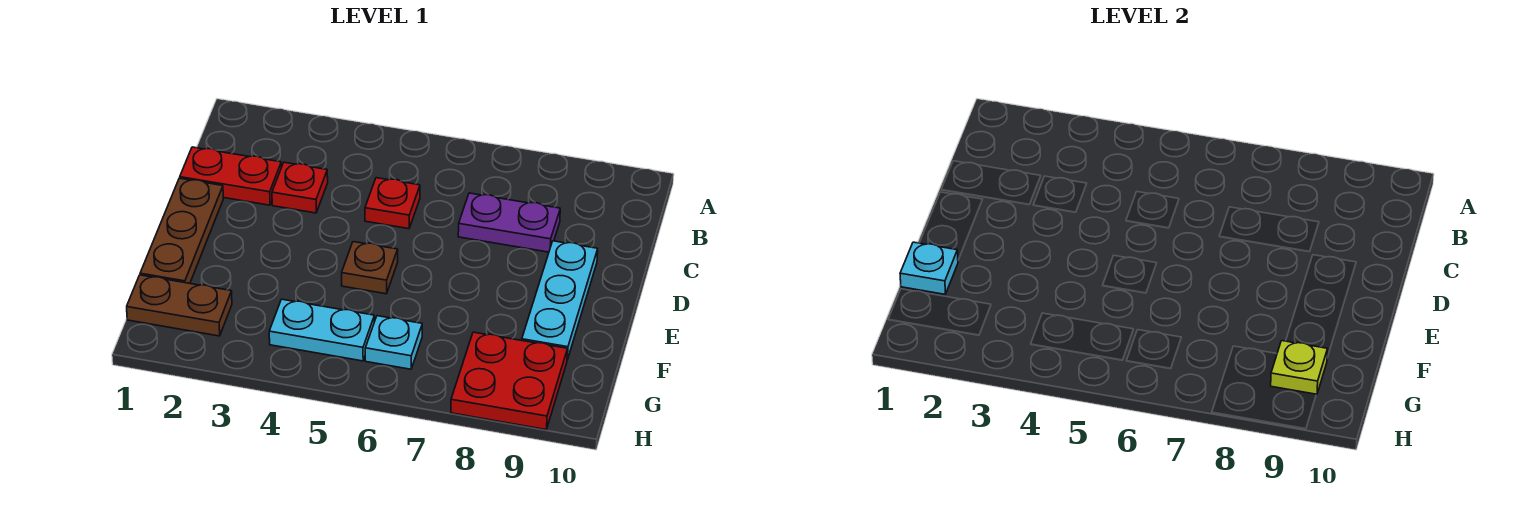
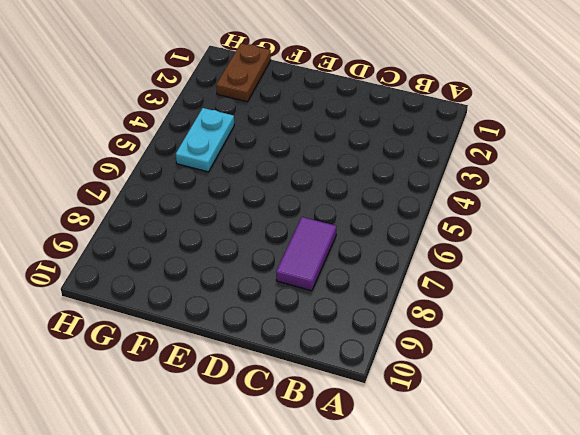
purple 1x2 tile [276,217,337,291] -> purple 1x2 plate [458,193,560,252]
none -> red 1x2 plate [180,147,281,205]
none -> red 1x1 plate [272,162,328,213]
none -> red 1x1 plate [365,178,420,229]

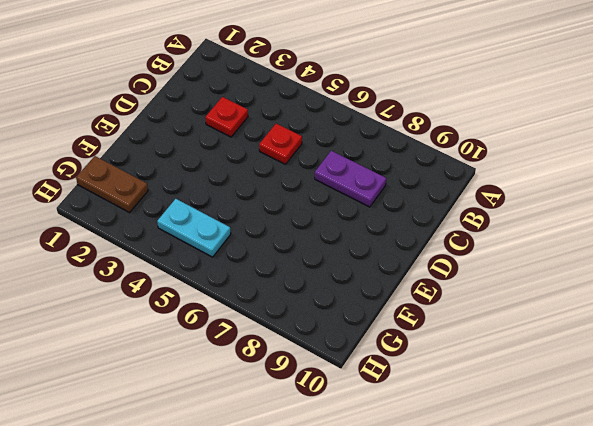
none -> red 1x2 plate [180,147,281,205]
none -> brown 1x3 plate [140,178,223,283]
none -> cyan 1x3 plate [522,241,598,360]

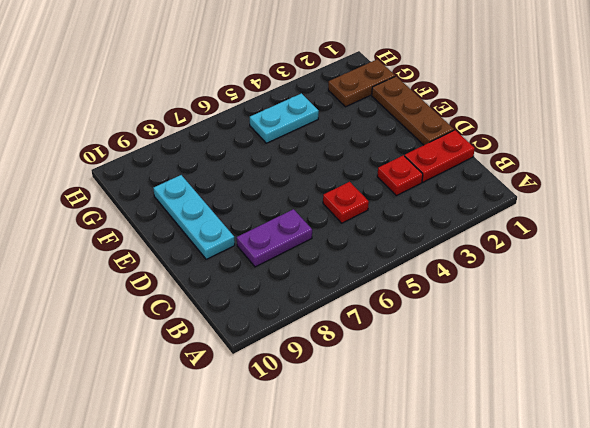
none -> brown 1x1 plate [342,242,398,294]
none -> cyan 1x1 plate [365,316,422,369]
none -> red 2x2 plate [451,332,567,430]

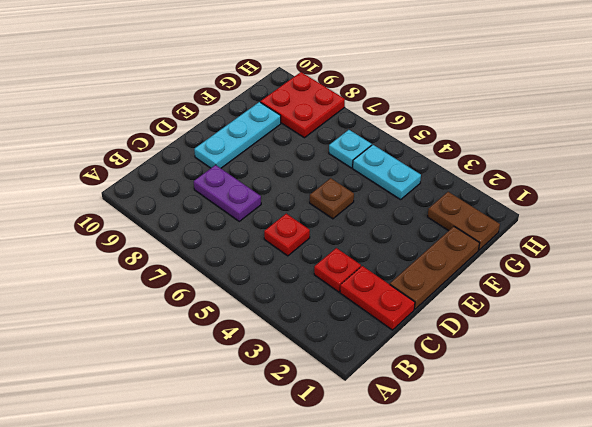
none -> cyan 1x1 plate [900,242,958,294]
none -> lime 1x1 plate [1271,341,1327,395]

